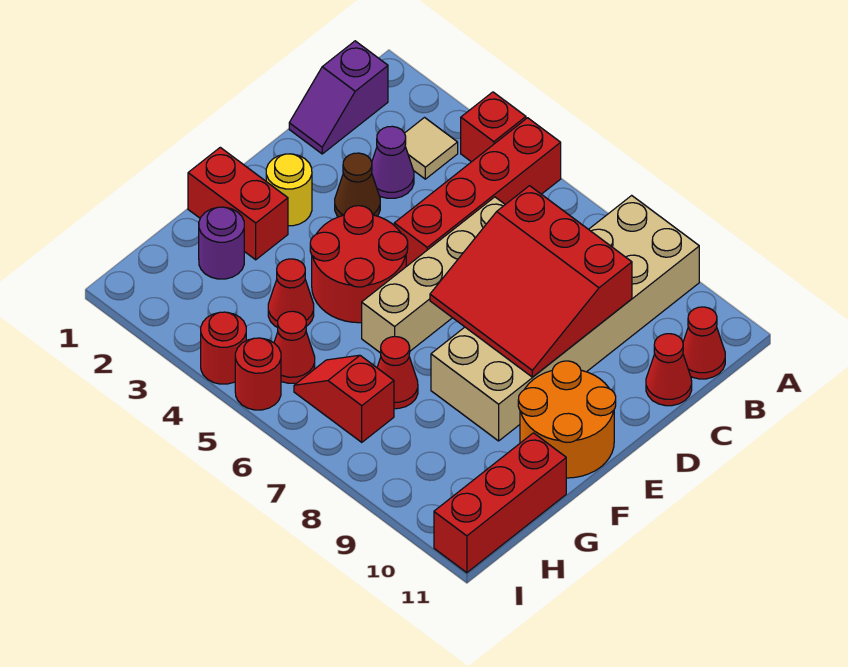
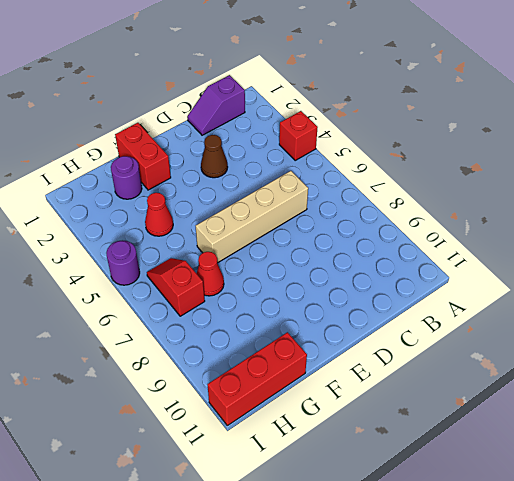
purple 1x1 round brick [106,240,140,285] -> red 1x1 round brick [235,338,281,410]
none -> red 1x4 brick [394,118,561,266]
none -> tan 2x6 brick [431,195,699,441]
none -> tan 1x1 tile [405,118,458,179]

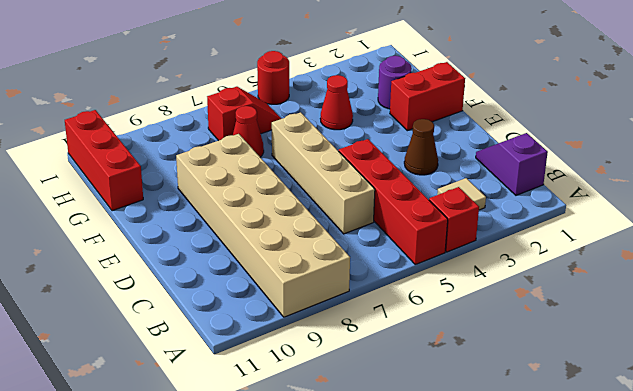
none -> red 1x1 cone [683,307,725,379]
none -> purple 1x1 cone [372,126,414,198]
none -> red 1x1 cone [646,334,692,406]

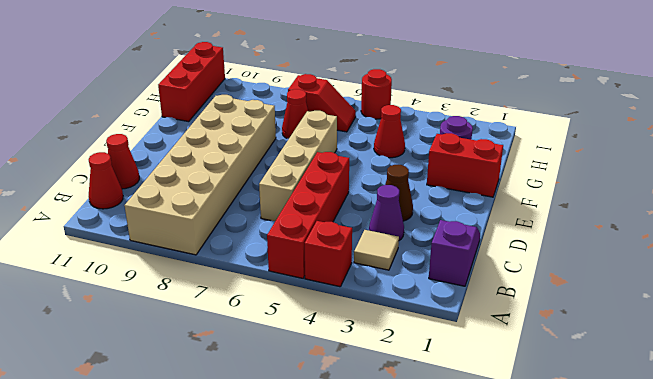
none -> yellow 1x1 round brick [266,154,312,226]
none -> red 2x2 round brick [310,206,408,323]
none -> orange 2x2 round brick [518,361,616,478]

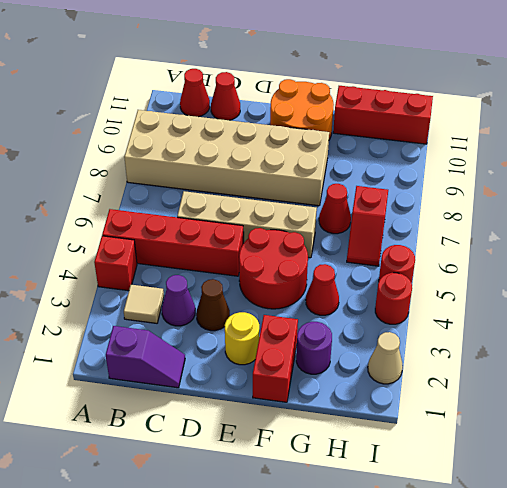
tan 1x1 cone [368,332,403,384] -> none
none -> red 1x1 cone [274,311,315,383]
none -> red 3x3 slope [430,186,632,377]

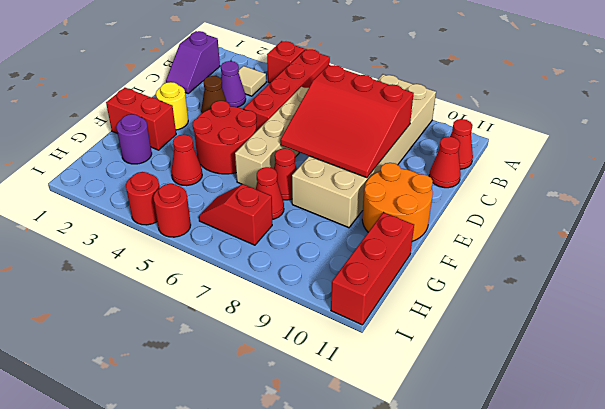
red 1x1 cone [274,148,297,200] -> red 1x1 cone moved to [274,311,315,383]

